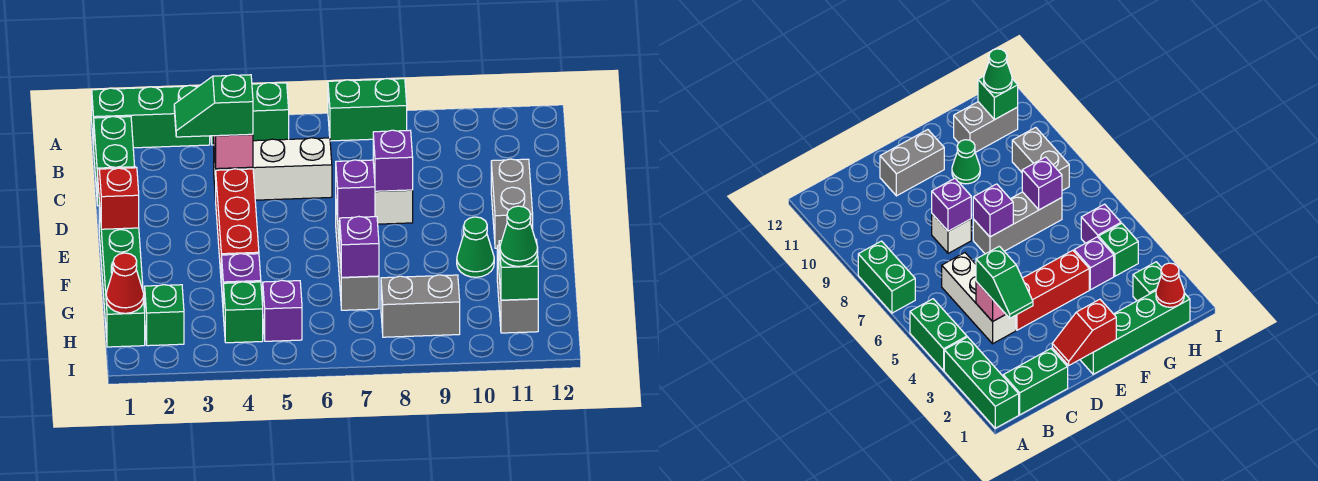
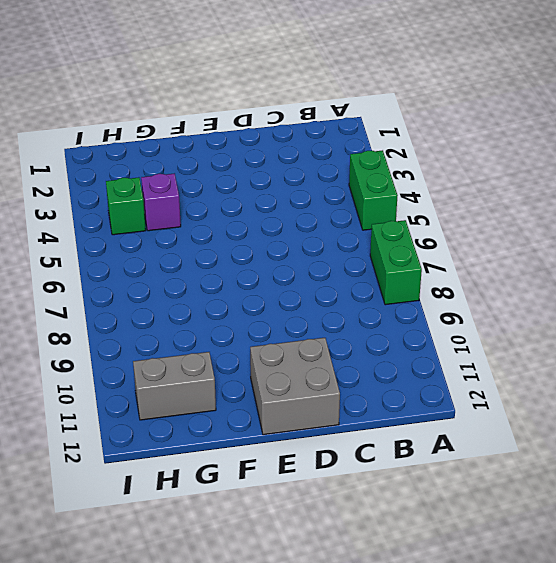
grey 2x2 brick [250,338,340,435] -> grey 1x2 brick [491,159,533,248]
none -> green 1x3 brick [92,85,210,148]
none -> green 1x2 brick [94,116,135,206]
none -> white 1x3 brick [214,138,332,200]

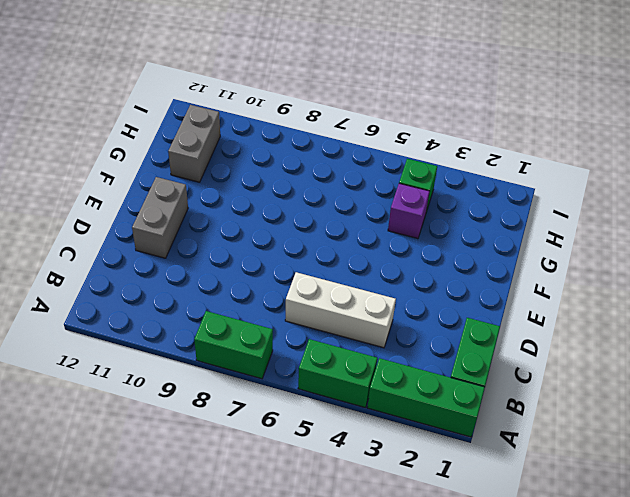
none -> red 1x3 brick [216,169,259,286]
none -> white 1x1 brick [375,190,413,224]
none -> green 1x4 brick [99,203,145,347]

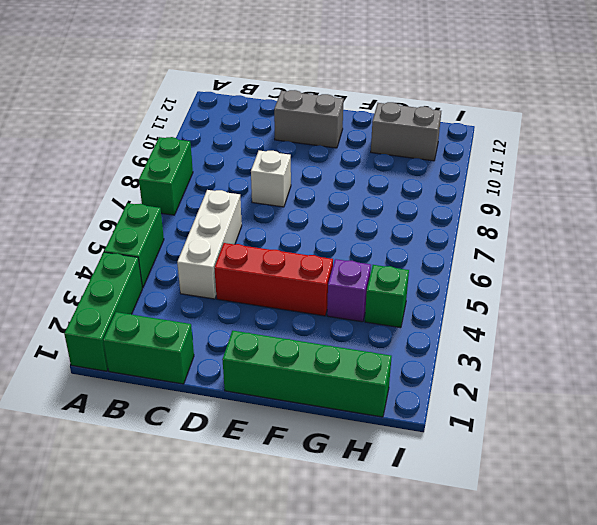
none -> grey 1x3 brick [336,205,379,310]
none -> green 1x1 cone [457,217,494,277]
none -> green 1x1 brick [145,285,184,346]

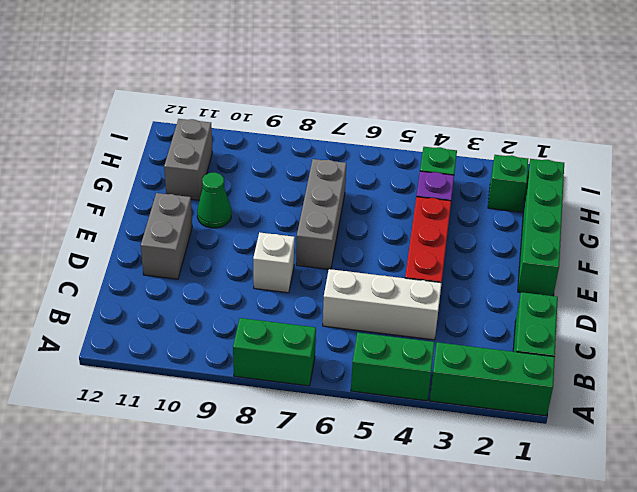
none -> purple 1x1 brick [263,280,302,341]
none -> grey 1x2 brick [381,275,460,337]
none -> pink 1x1 brick [214,134,253,169]

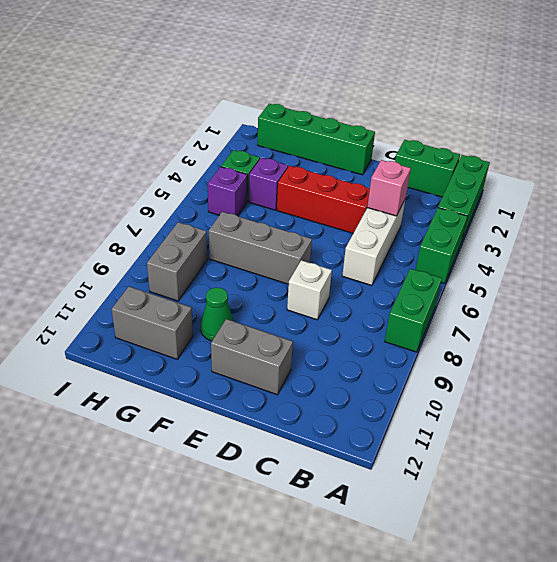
none -> green 1x1 brick [145,285,184,346]
none -> red 1x2 slope [98,167,139,229]
none -> purple 1x1 brick [373,130,413,191]

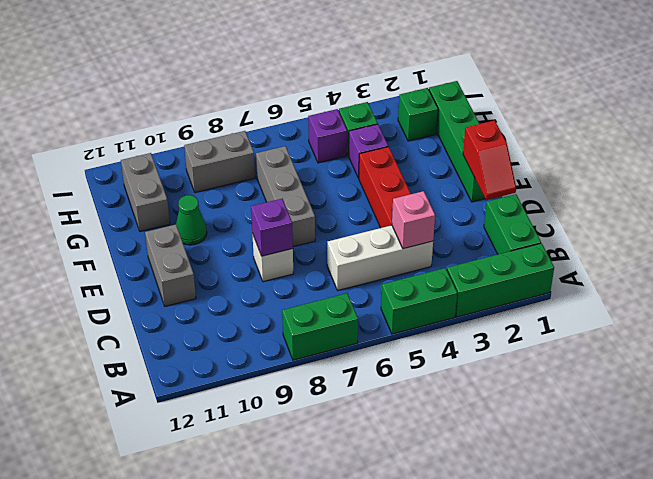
none -> purple 1x1 brick [336,160,375,221]
none -> purple 1x1 brick [340,216,379,277]
none -> red 1x1 cone [106,253,144,313]

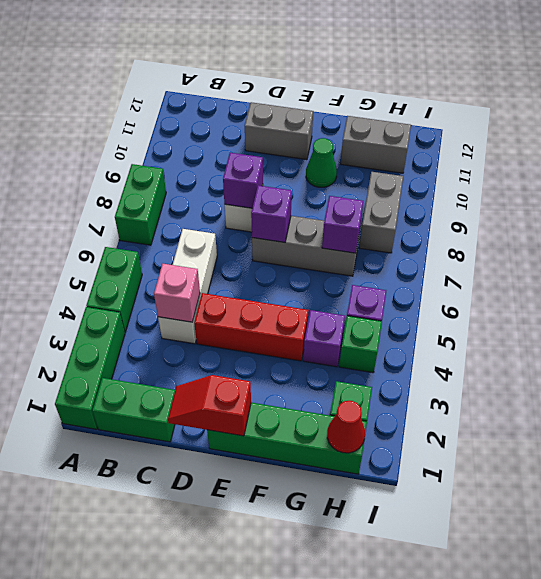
none -> green 1x1 brick [499,239,538,300]
none -> green 1x2 slope [174,75,253,137]
none -> green 1x1 cone [500,206,538,266]

